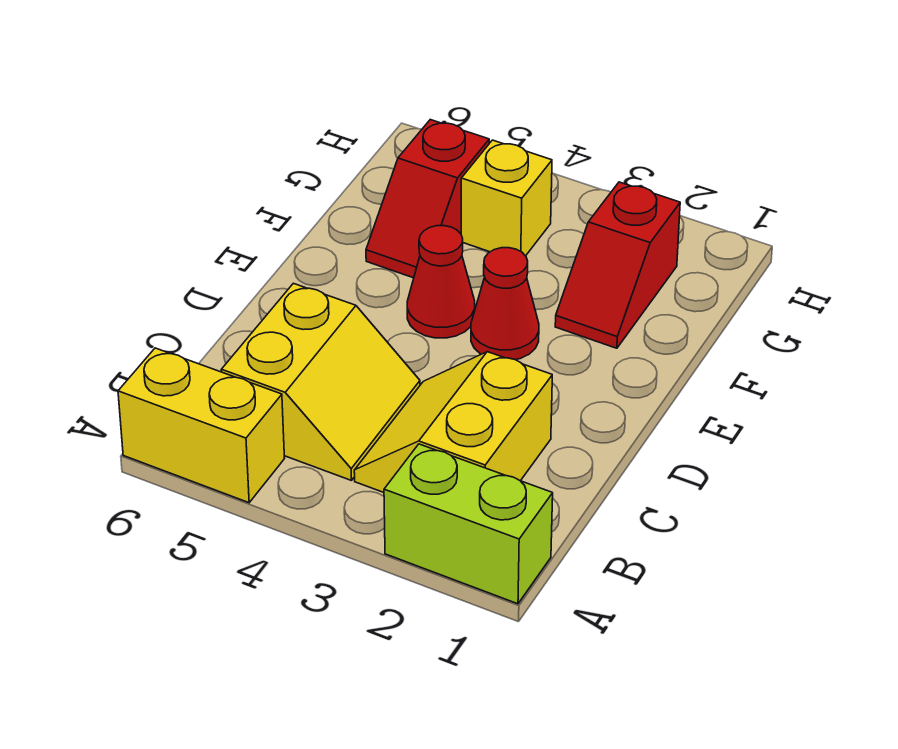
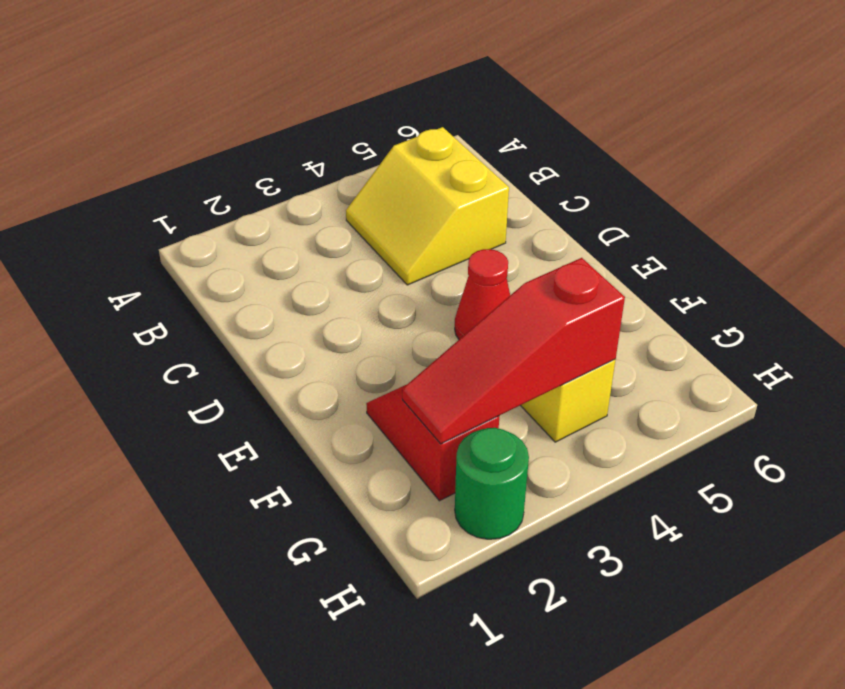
red 1x3 slope [402,258,625,444] -> none
green 1x1 round brick [455,428,529,539] -> none
none -> lime 1x2 brick [384,444,553,604]
none -> yellow 1x2 brick [118,348,285,503]

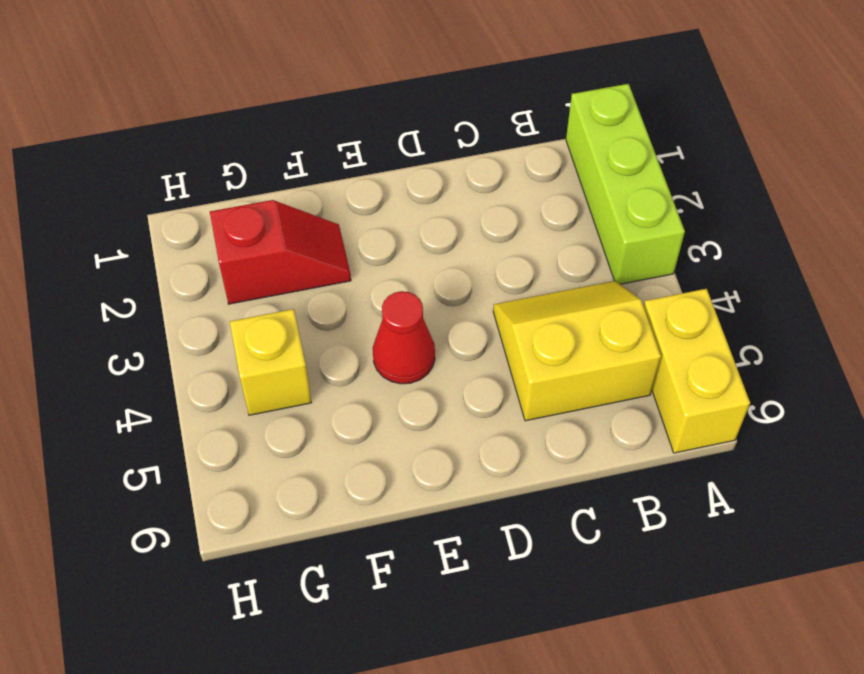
lime 1x3 brick [566,84,685,284] -> lime 1x2 brick [384,444,553,604]
none -> yellow 2x2 slope [354,352,552,492]
none -> red 1x1 cone [471,248,539,360]

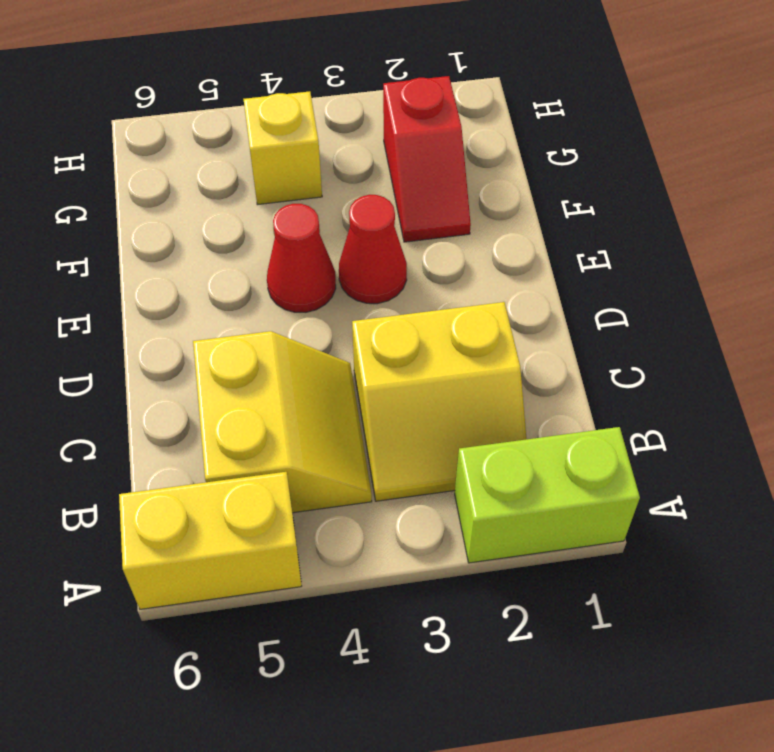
yellow 2x2 slope [352,302,527,501] -> yellow 2x2 slope turned to [354,352,552,492]
none -> red 1x2 slope [366,120,489,278]

